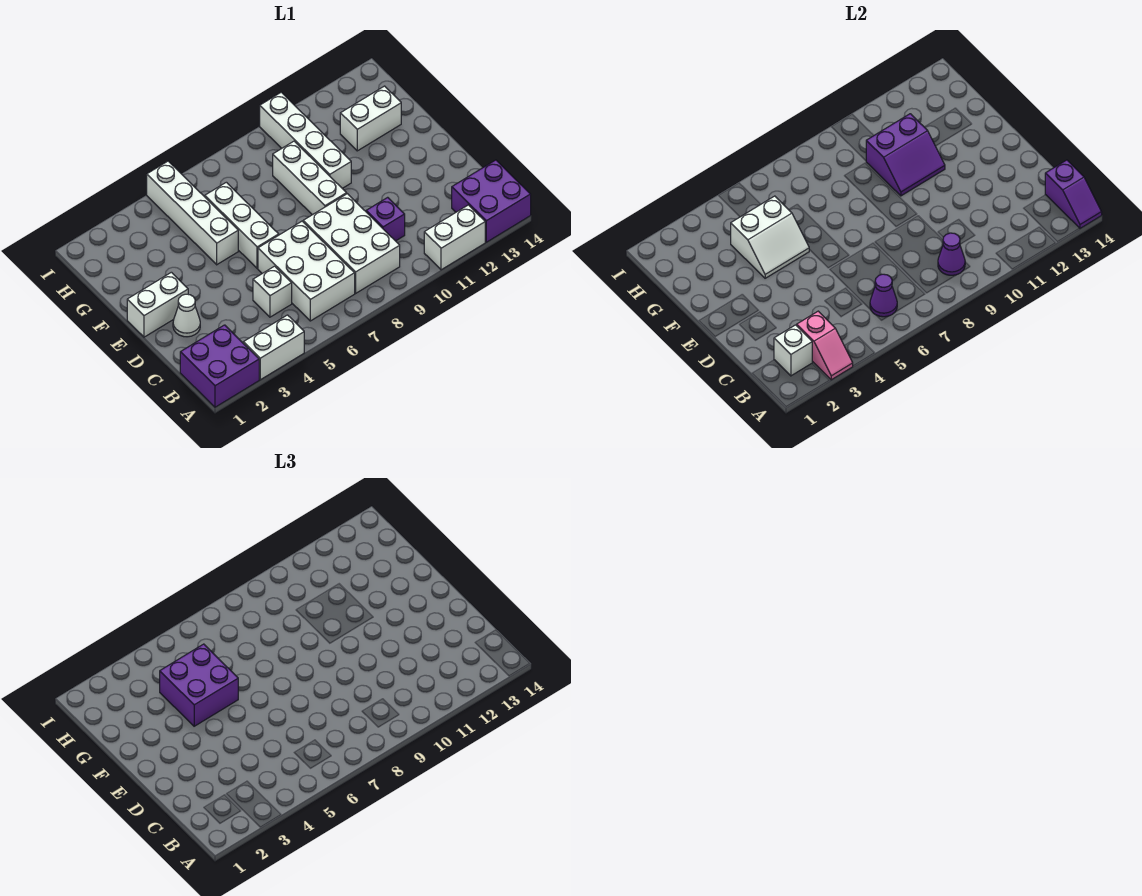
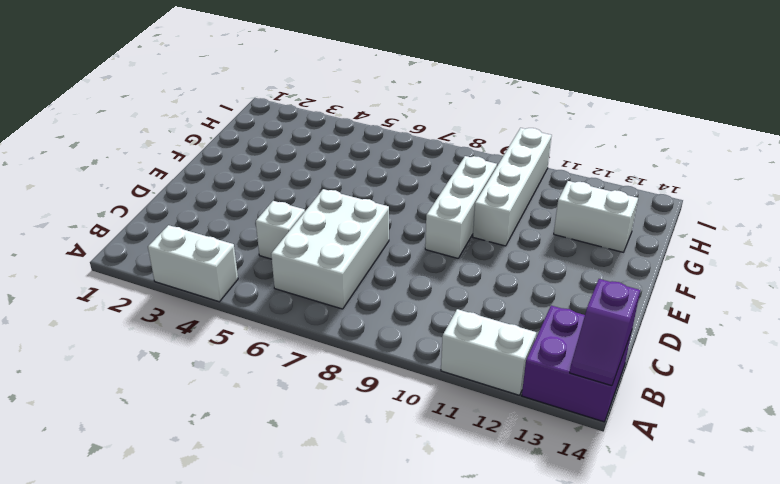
none -> purple 2x2 brick [180,325,259,407]
none -> white 2x3 brick [303,194,400,293]
none -> purple 1x1 brick [366,197,405,241]

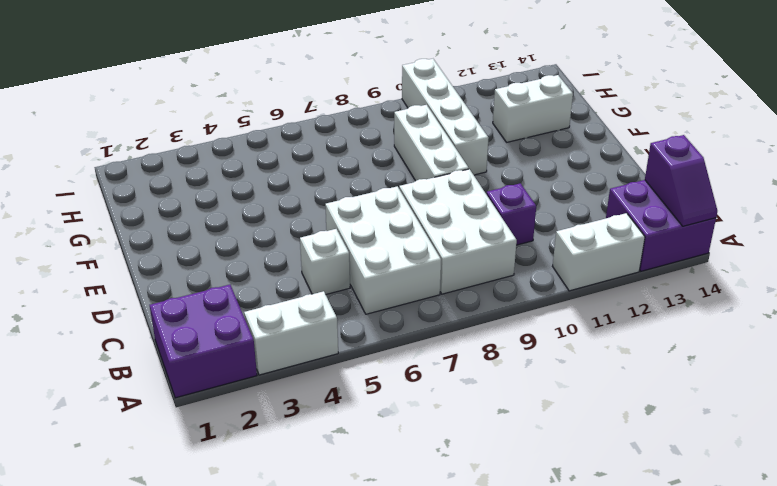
none -> white 1x1 cone [173,294,200,337]
none -> white 1x2 brick [127,272,188,337]
none -> white 1x3 brick [205,182,279,268]

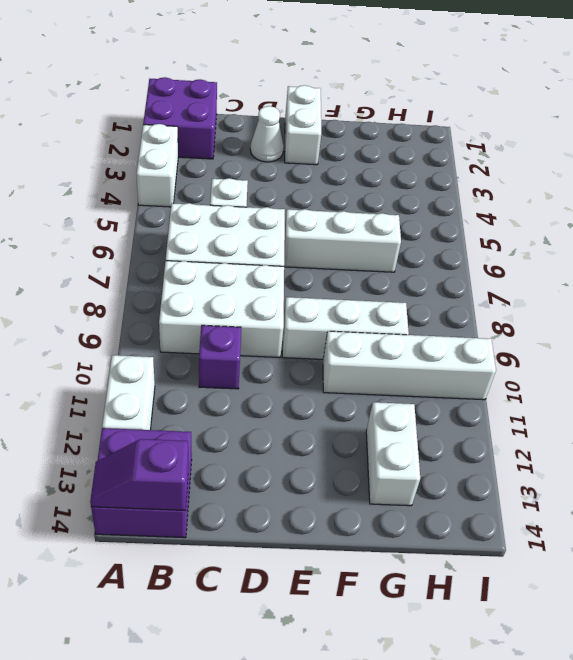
none -> white 1x4 brick [147,161,238,265]
none -> pink 1x2 slope [797,311,853,380]
none -> white 1x1 brick [774,325,812,376]

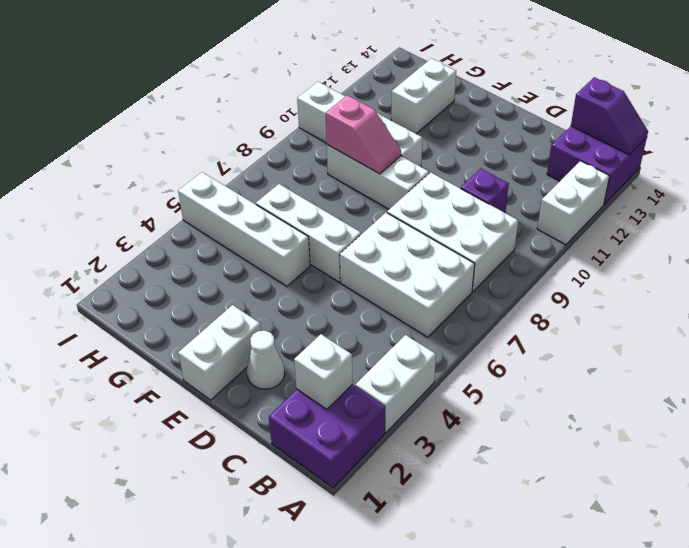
pink 1x2 slope [326,95,401,174] -> pink 1x2 slope moved to [797,311,853,380]
none -> white 1x1 brick [253,266,292,317]
none -> purple 1x1 cone [870,274,897,317]
none -> purple 1x1 cone [938,233,965,275]

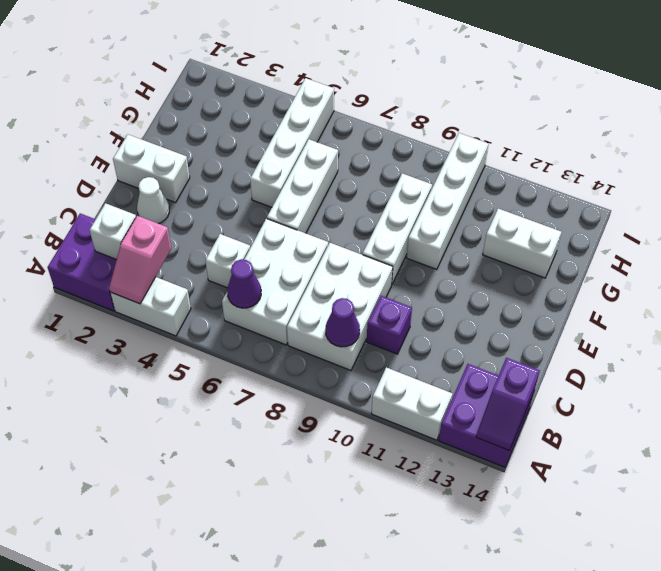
none -> white 2x2 slope [731,196,809,278]
none -> purple 2x2 slope [866,114,945,196]
none -> purple 2x2 brick [160,644,238,726]

